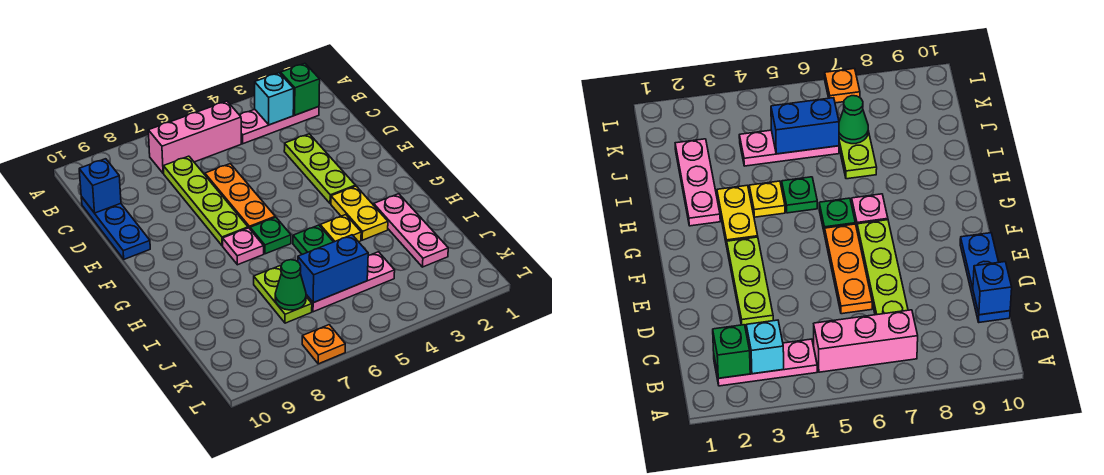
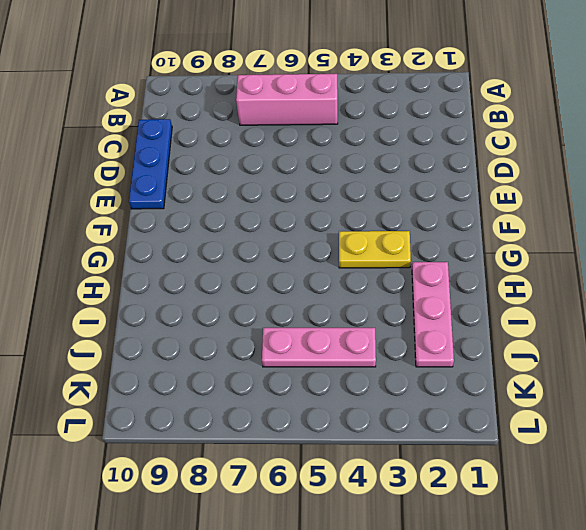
yellow 1x2 plate [339,231,411,268] -> yellow 1x2 plate turned to [331,186,388,240]
none -> pink 1x3 plate [240,107,319,144]
none -> lime 1x4 plate [163,156,248,246]
none -> lime 1x3 plate [284,134,355,204]

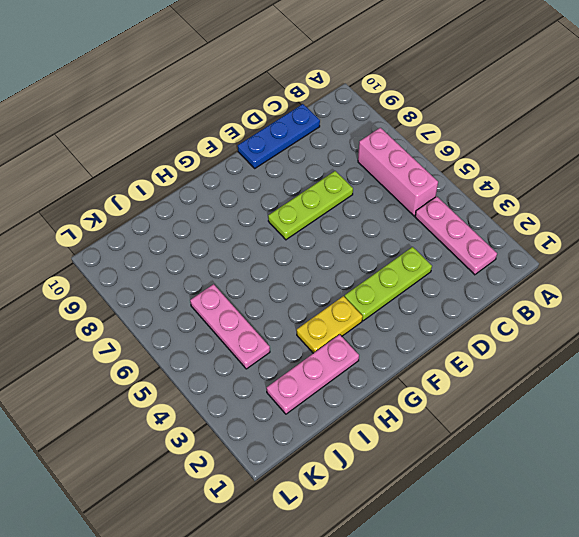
lime 1x3 plate [268,171,353,240] -> lime 1x4 plate [163,156,248,246]
none -> orange 1x3 plate [205,164,275,229]
none -> green 1x1 plate [250,217,291,254]
none -> pink 1x1 plate [223,228,264,265]

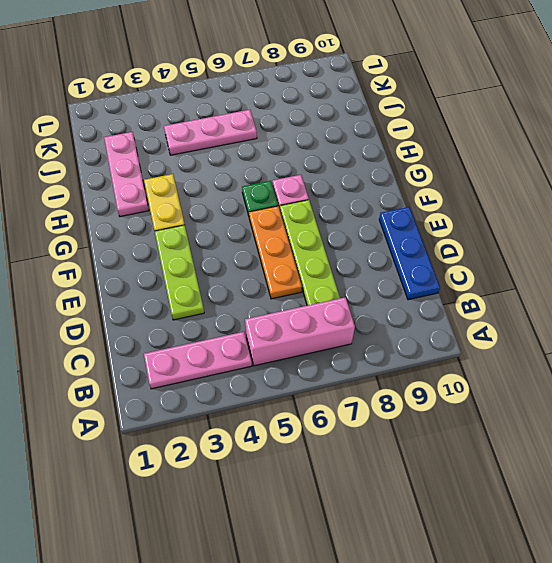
none -> yellow 1x1 plate [320,215,361,242]
none -> green 1x1 plate [293,225,333,254]
none -> lime 1x2 plate [254,266,312,323]

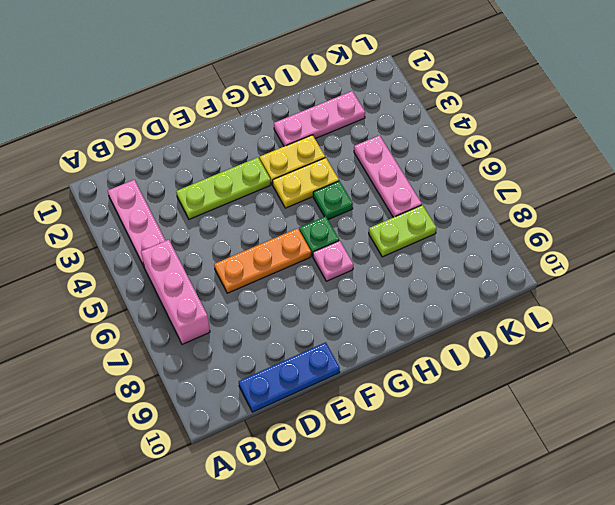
yellow 1x2 plate [273,158,339,208] -> yellow 1x1 plate [320,215,361,242]
none -> lime 1x4 plate [163,156,248,246]
none -> orange 1x1 plate [302,325,345,364]
none -> green 1x1 brick [281,63,320,115]

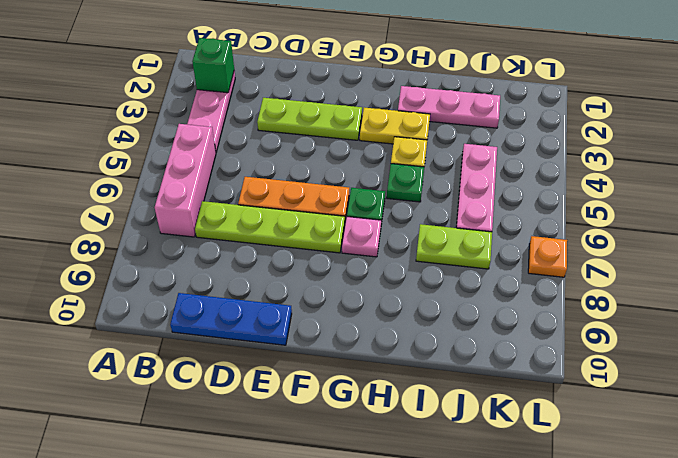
none -> cyan 1x1 brick [255,73,294,125]
none -> blue 1x1 brick [79,159,121,213]
none -> blue 1x2 brick [298,235,368,303]

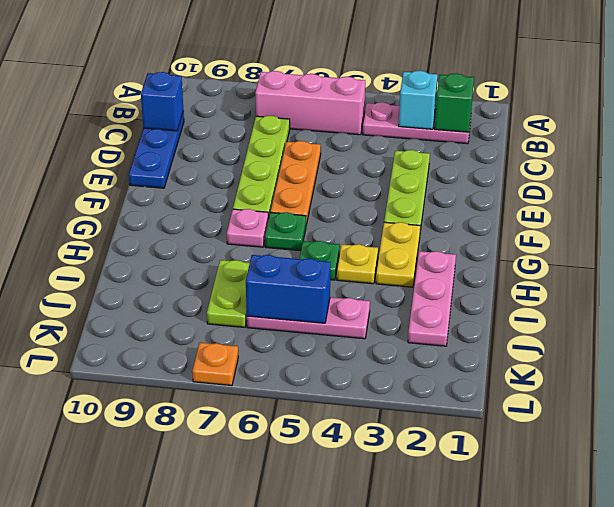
none -> green 1x1 cone [275,260,306,310]

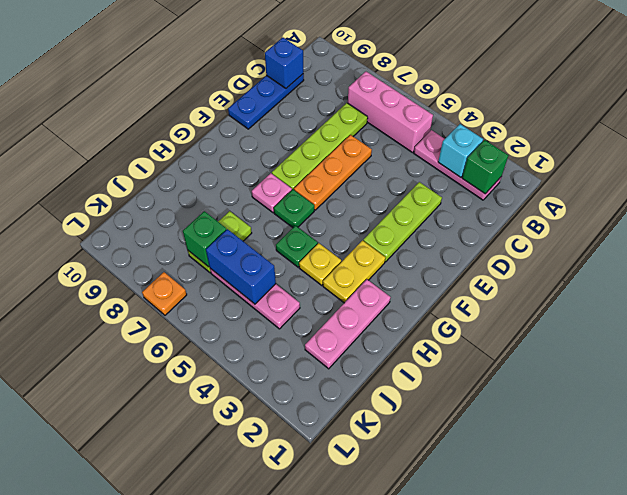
green 1x1 brick [183,211,227,267] -> green 1x1 cone [275,260,306,310]

